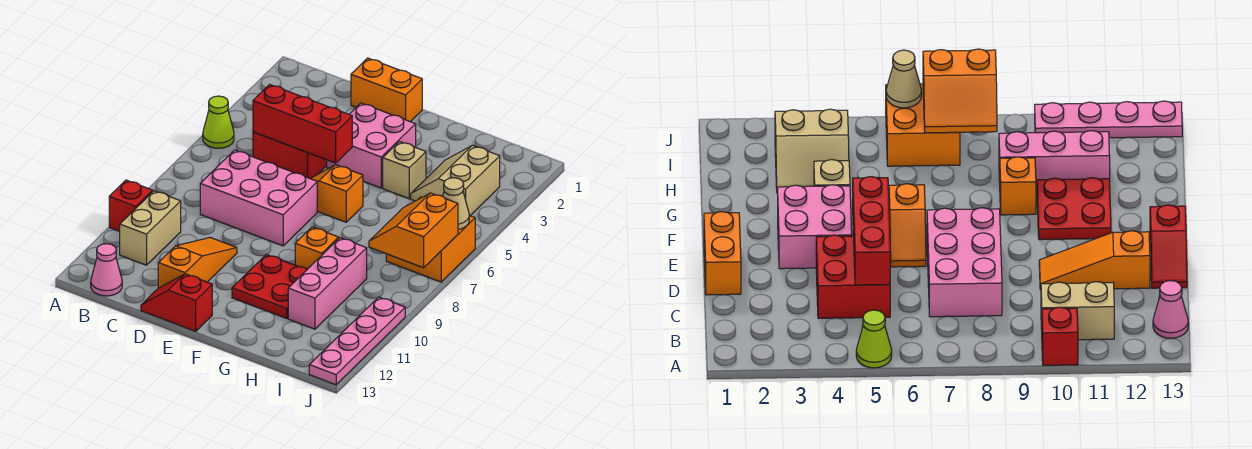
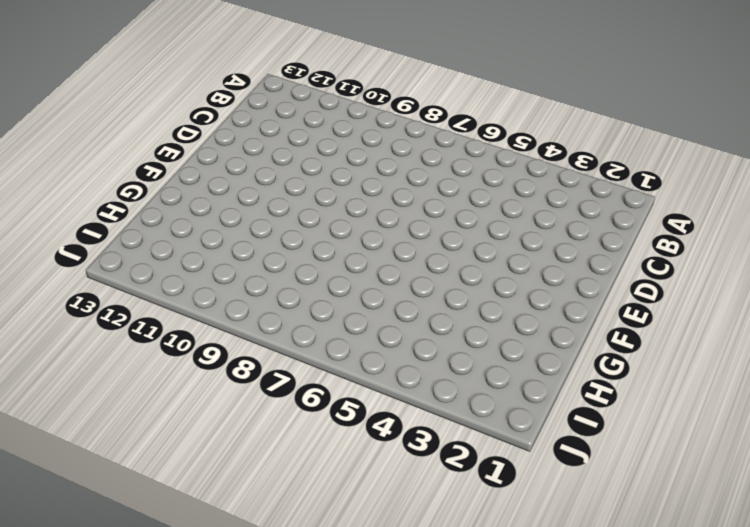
none -> lime 1x1 cone [203,96,234,148]
none -> red 1x1 brick [109,180,153,231]
none -> tan 1x2 brick [119,191,181,265]

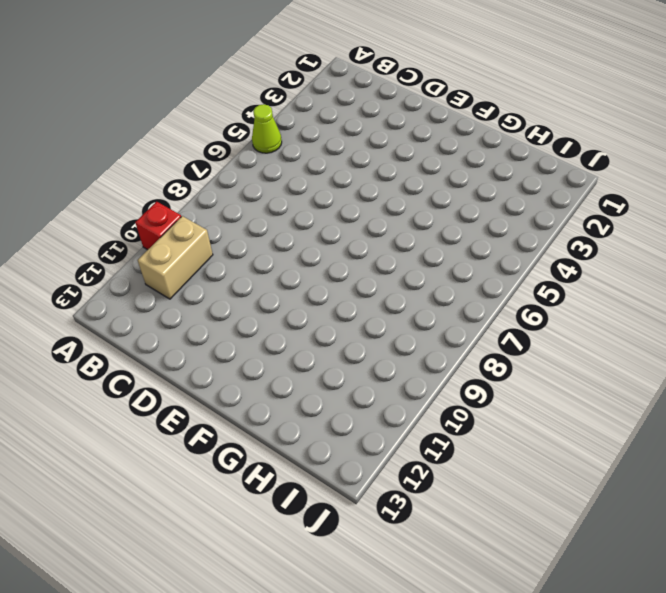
none -> pink 1x1 cone [91,244,122,296]
none -> red 2x2 brick [253,132,327,178]
none -> pink 2x3 brick [200,150,317,246]

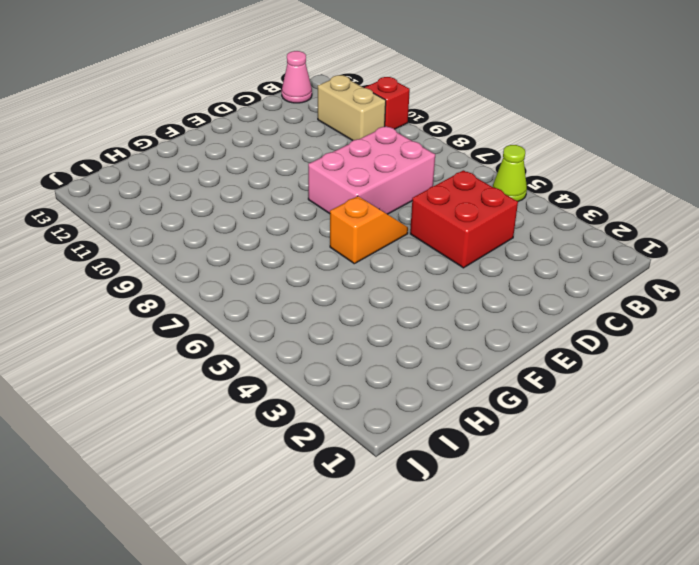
none -> orange 1x2 brick [351,58,422,122]
none -> orange 1x3 slope [158,238,237,288]
none -> red 1x2 slope [141,274,212,331]

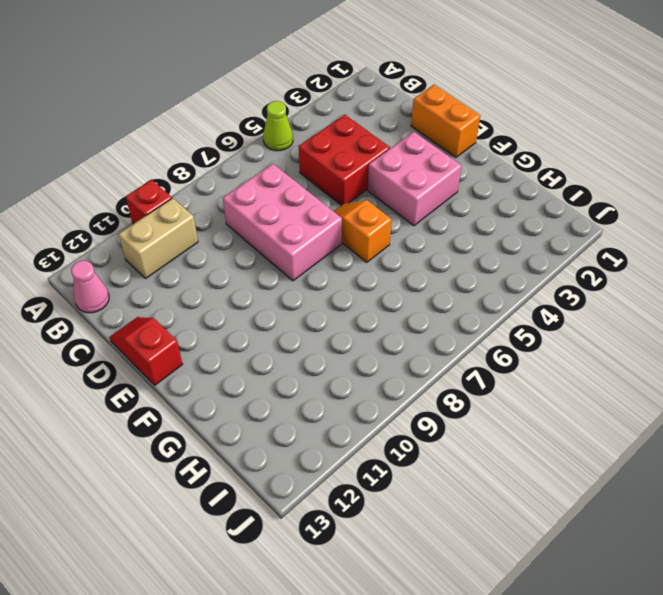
none -> orange 1x3 slope [158,238,237,288]
none -> red 2x2 plate [232,254,307,319]
none -> tan 1x1 brick [383,142,426,199]

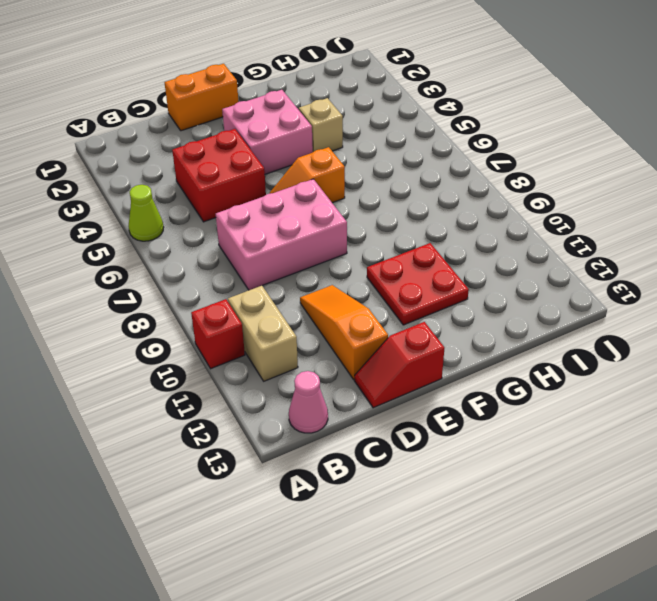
none -> orange 1x1 brick [295,227,339,269]
none -> tan 2x2 slope [411,145,500,215]
none -> pink 1x3 brick [288,238,367,329]

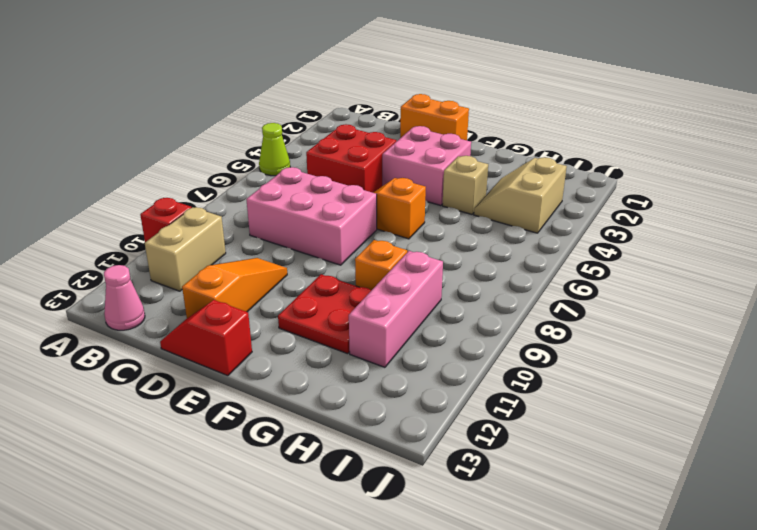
none -> orange 2x2 brick [386,197,475,282]
none -> pink 1x4 plate [309,297,405,385]
none -> red 1x3 brick [253,84,352,163]

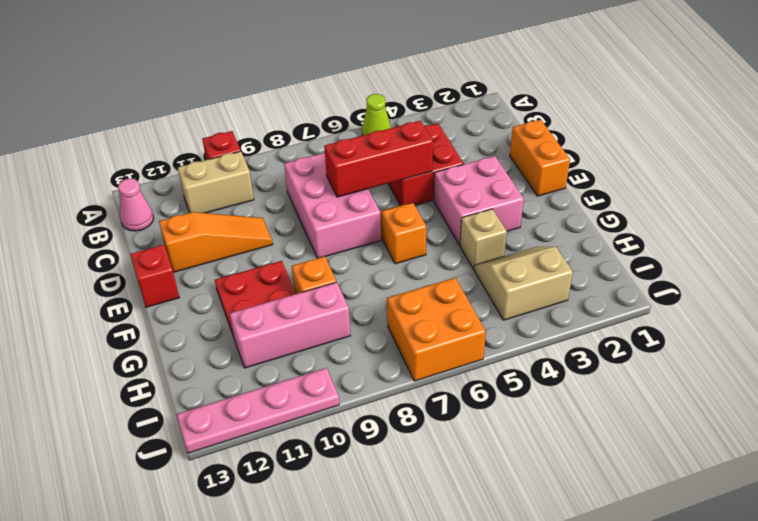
red 1x3 brick [324,121,433,197] -> red 1x3 brick turned to [253,84,352,163]
none -> orange 2x2 slope [369,193,458,268]
none -> tan 1x1 cone [443,178,469,230]

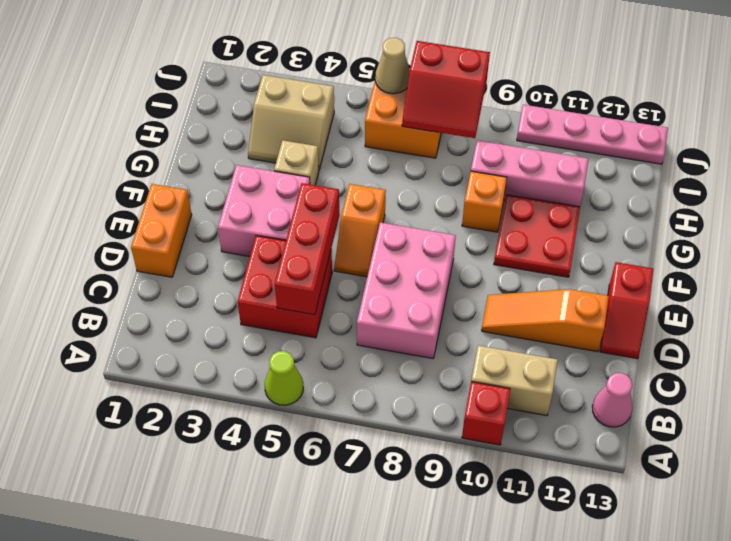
red 2x2 slope [402,41,490,138] -> orange 2x2 slope [369,193,458,268]

